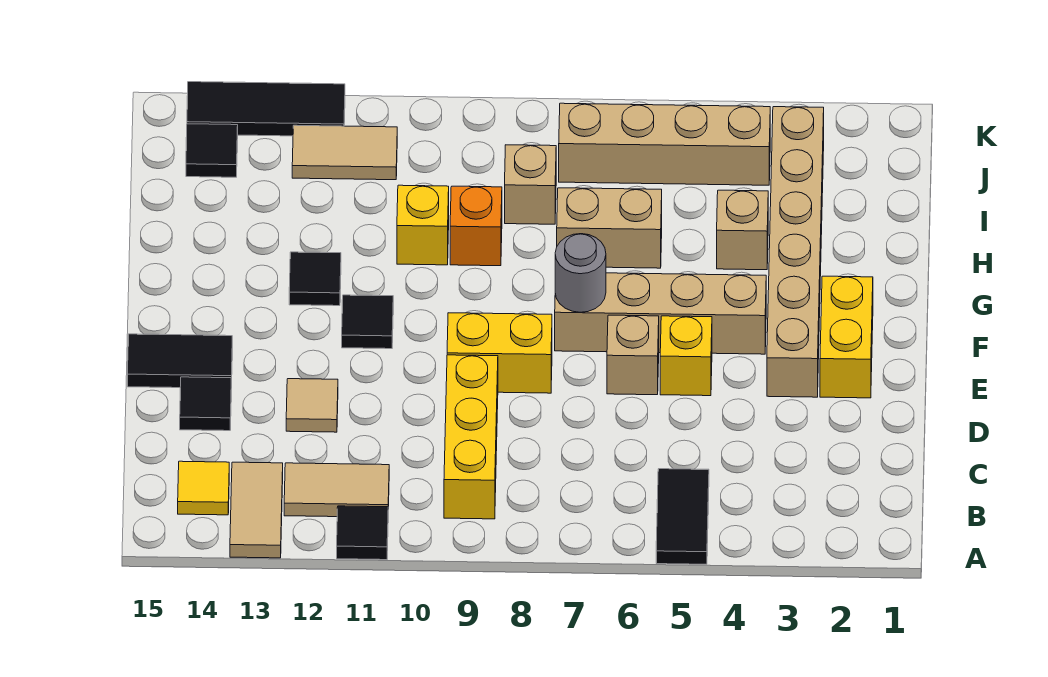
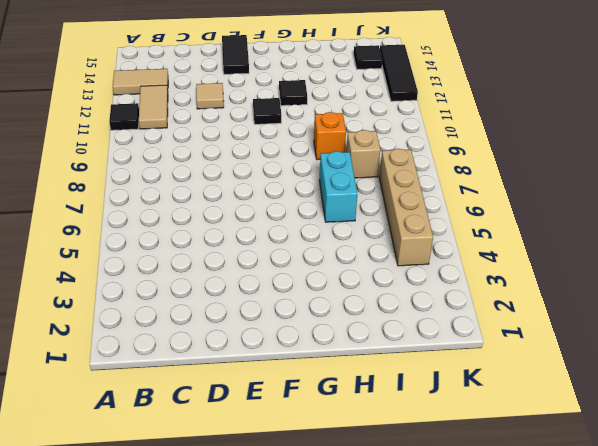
cyan 1x2 brick [319,151,357,222] -> tan 1x2 brick [557,188,662,268]
none -> black 1x2 tile [656,469,709,564]
none -> yellow 1x3 brick [444,355,498,519]
none -> yellow 1x1 tile [178,461,229,515]

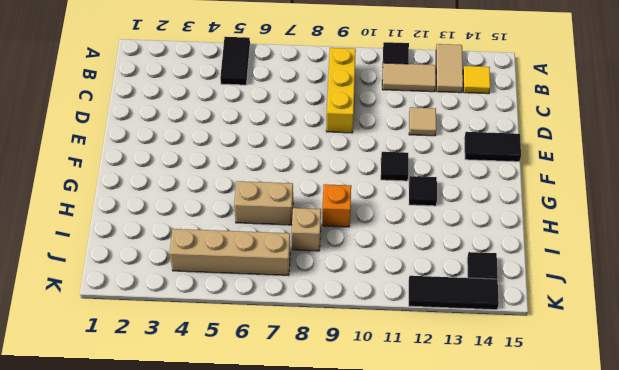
none -> black 1x1 tile [180,377,231,431]
none -> yellow 1x2 brick [820,276,873,398]
none -> tan 1x6 brick [767,107,824,397]

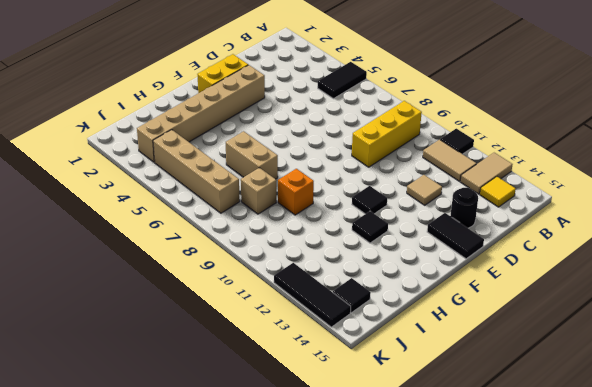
black 1x1 round brick [451,188,478,228] -> black 1x1 tile [180,377,231,431]
none -> yellow 1x1 brick [660,316,712,396]
none -> tan 1x1 brick [607,315,659,395]
none -> yellow 1x2 brick [447,313,552,393]

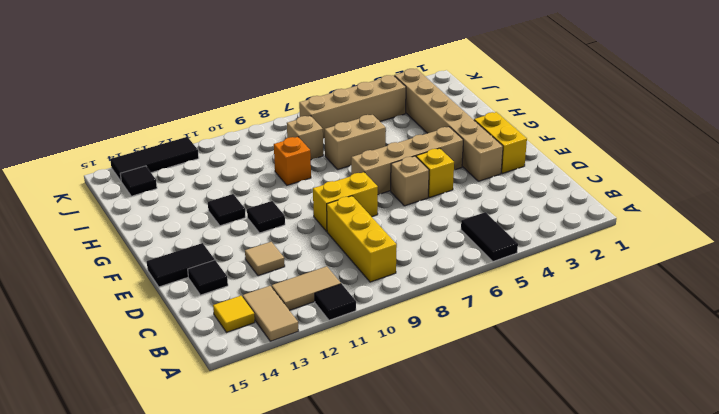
none -> tan 1x1 brick [717,190,768,270]
none -> yellow 1x1 brick [397,185,449,265]
none -> tan 1x2 tile [292,125,397,180]

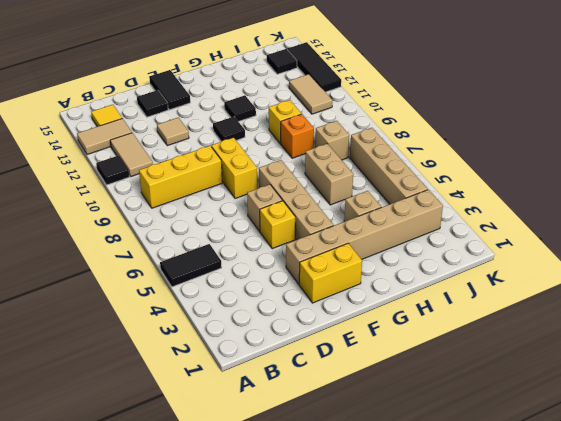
none -> grey 1x1 round brick [555,234,606,312]

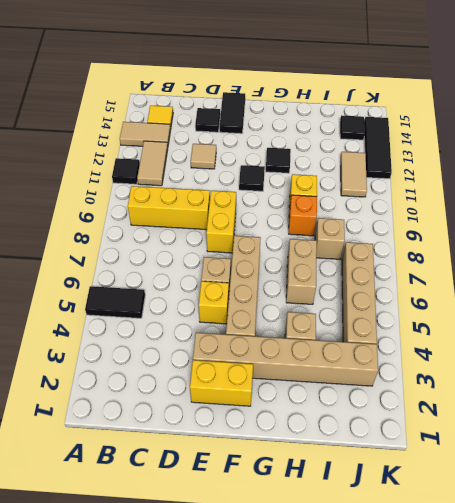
none -> grey 1x1 round brick [555,234,606,312]

